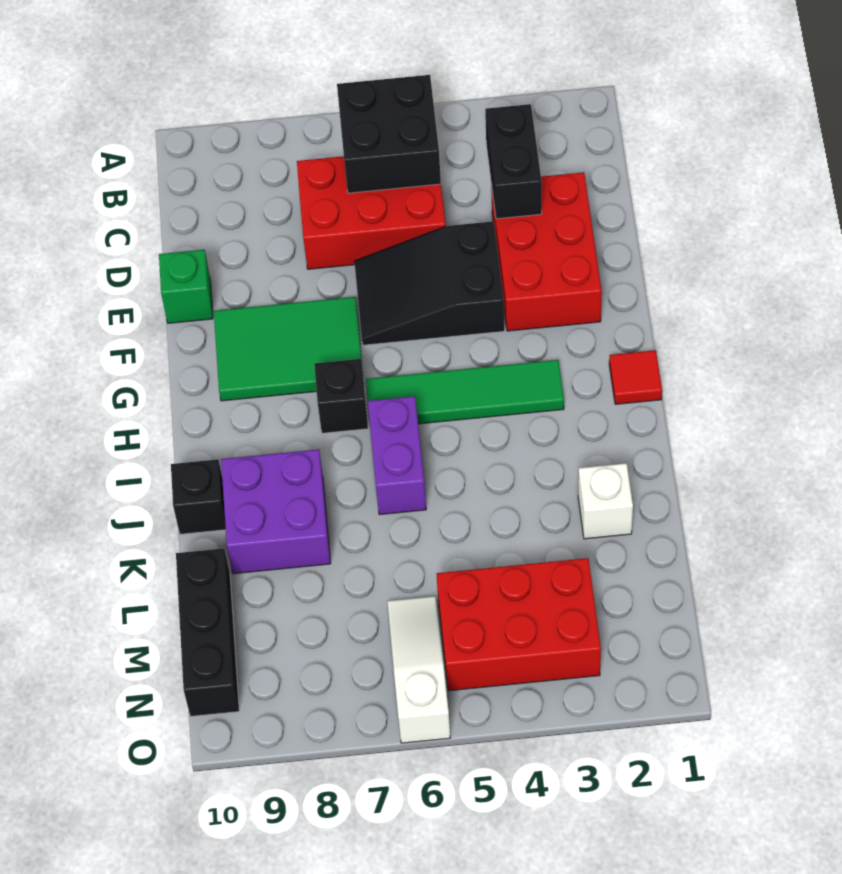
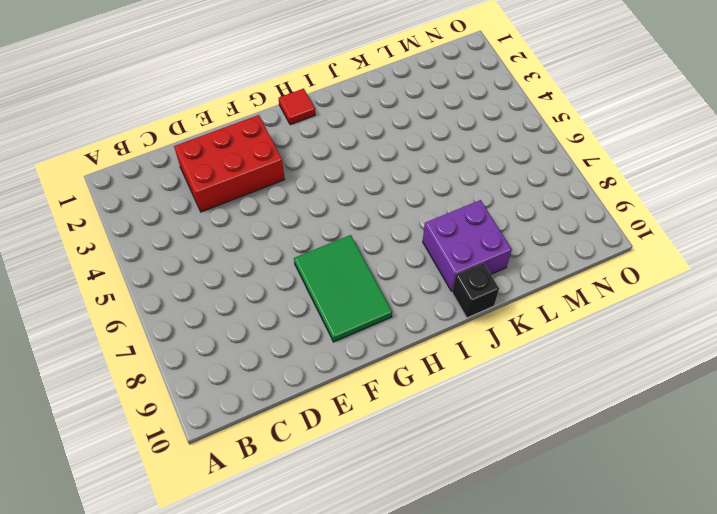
none -> red 2x3 brick [297,156,446,269]
none -> black 2x3 slope [354,221,505,345]
none -> green 1x1 brick [159,250,213,323]

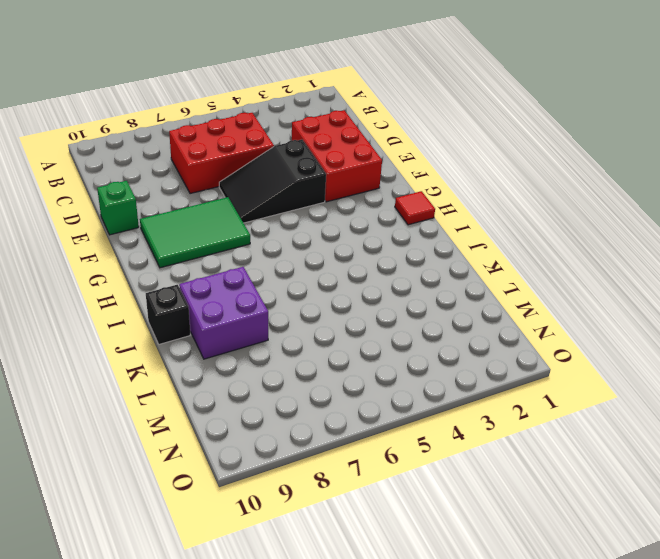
none -> green 1x4 tile [366,360,564,424]
none -> black 1x1 brick [314,359,368,433]
none -> purple 1x2 brick [368,396,426,515]

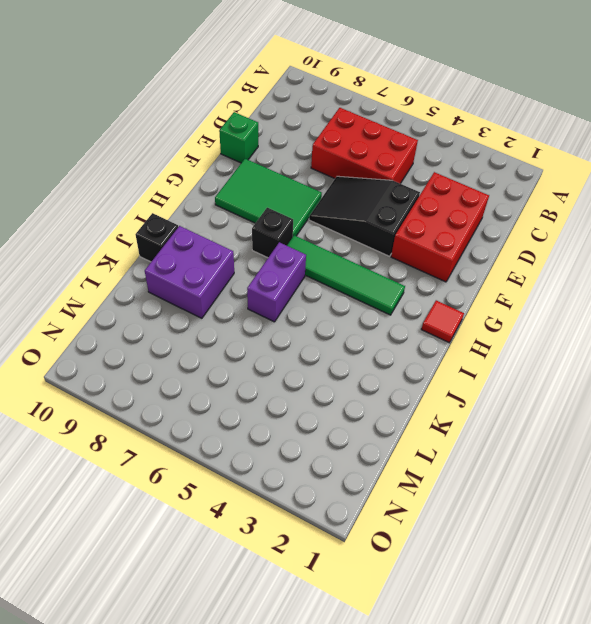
none -> white 1x1 brick [578,463,633,539]
none -> black 1x3 brick [176,548,239,716]
none -> red 2x3 brick [437,558,601,691]

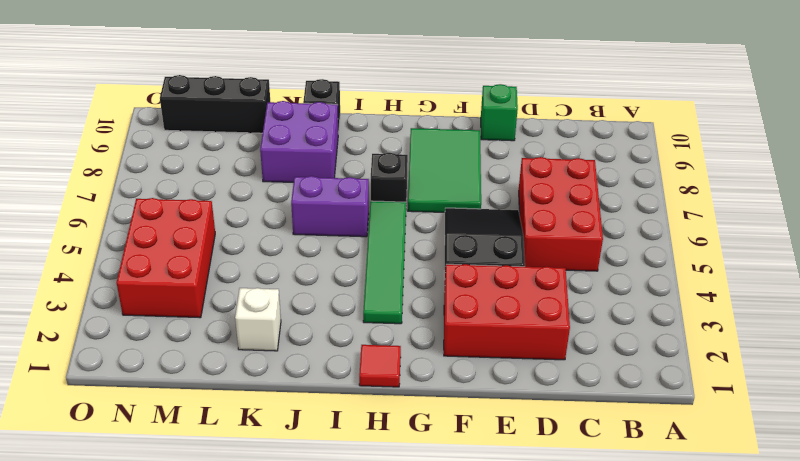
none -> white 1x3 slope [387,596,450,743]
none -> black 2x2 brick [337,75,441,193]
none -> black 1x2 brick [485,104,542,219]

